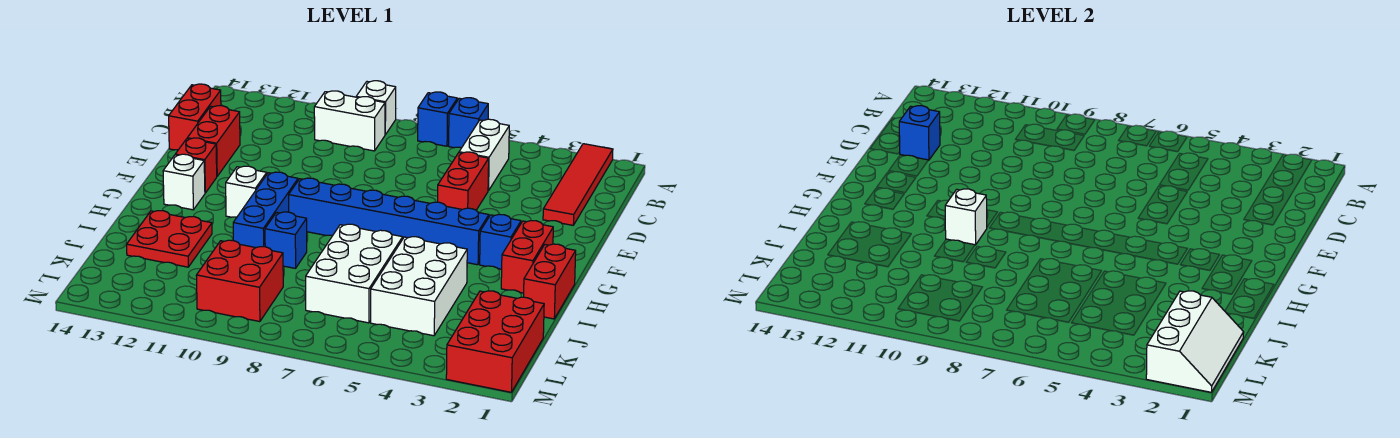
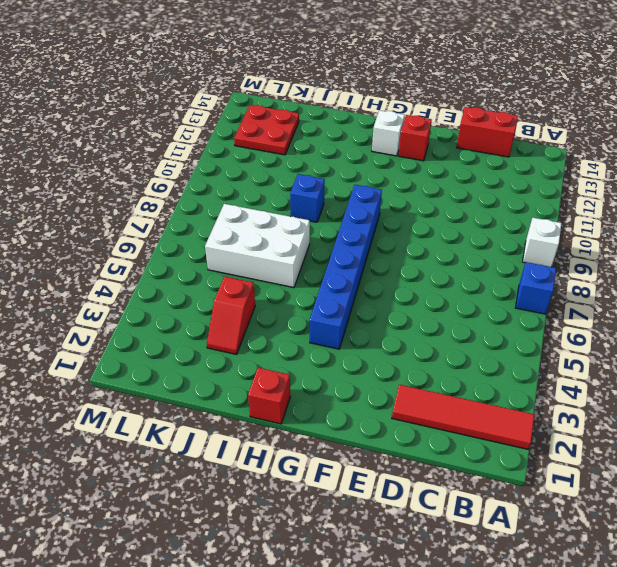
red 1x1 brick [248,368,290,424] -> red 1x2 brick [524,244,576,319]
red 1x2 slope [207,276,255,354] -> white 2x3 brick [371,237,467,336]
red 2x2 plate [234,105,299,155] -> red 2x2 plate moved to [127,211,212,267]
none -> blue 1x1 brick [449,98,488,148]
none -> white 1x2 brick [459,119,509,191]
none -> white 1x2 brick [314,91,385,151]

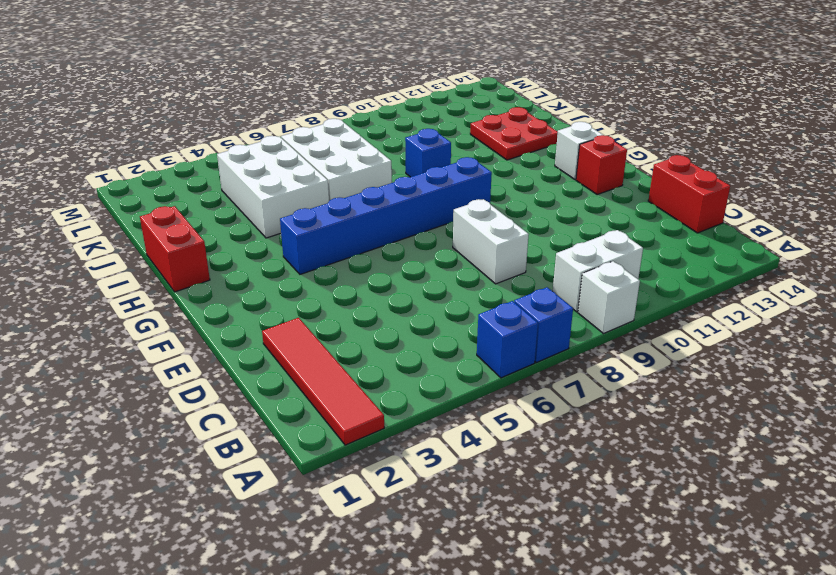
white 1x2 brick [453,199,529,284] -> white 1x2 brick moved to [459,119,509,191]
none -> red 1x2 brick [438,152,489,210]
none -> red 1x2 brick [187,106,240,176]
none -> red 1x2 brick [501,221,553,293]

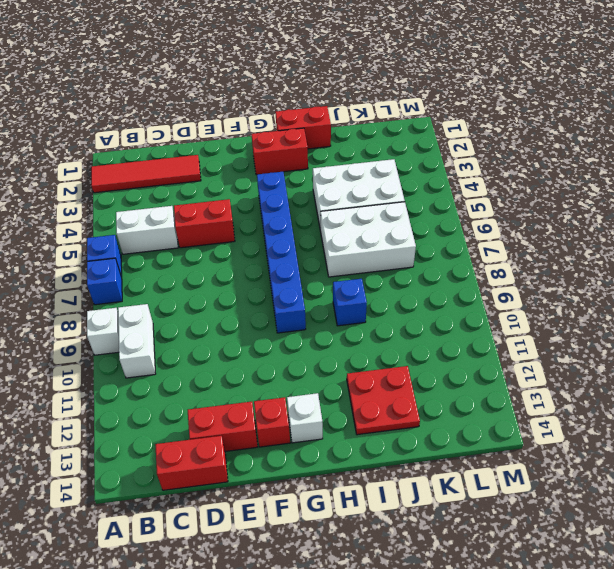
none -> blue 1x1 brick [480,214,521,269]
none -> blue 1x3 brick [233,172,298,248]
none -> white 1x1 brick [226,166,267,217]

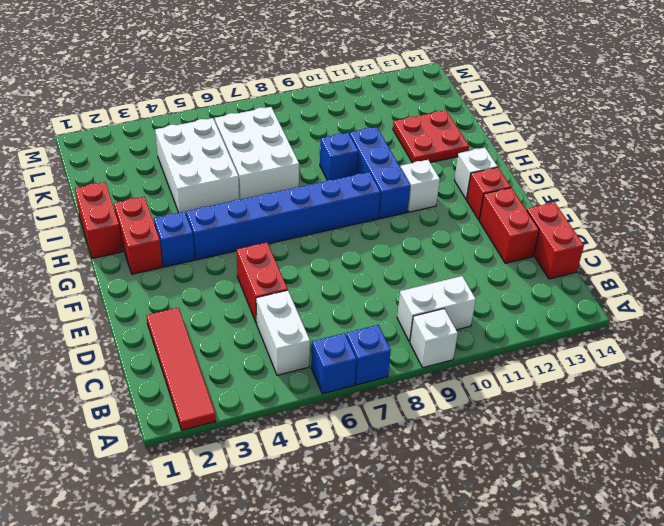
none -> red 2x3 brick [446,291,544,392]
none -> red 2x2 brick [196,240,283,322]
none -> blue 1x1 brick [899,106,940,160]

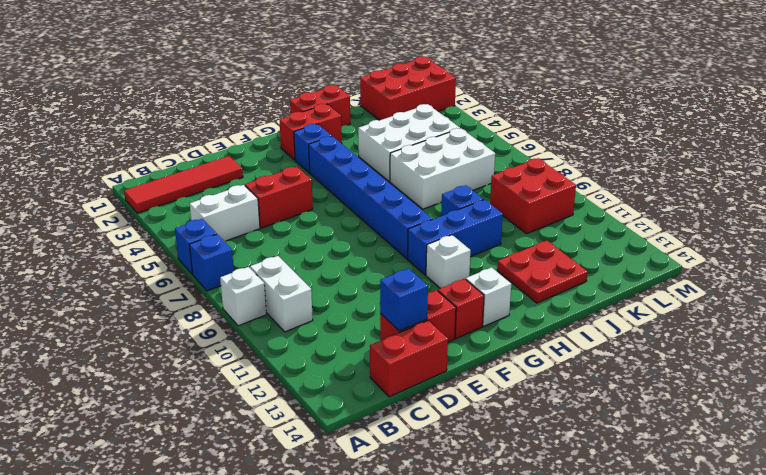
none -> white 1x1 brick [945,189,987,245]
none -> white 2x3 slope [1146,291,1244,392]

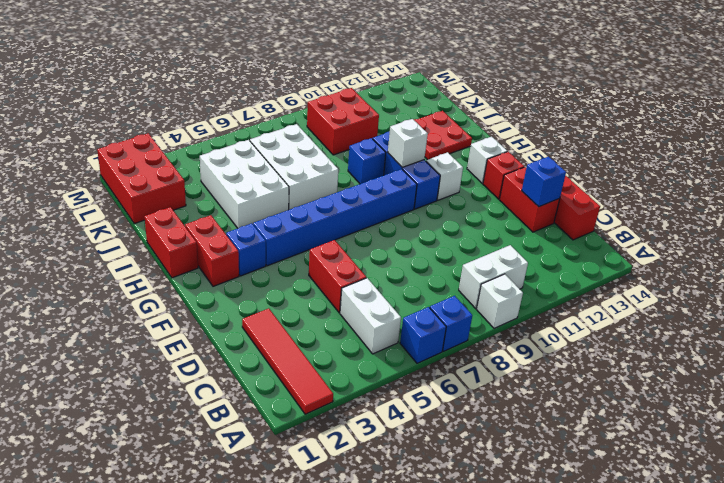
none -> white 2x3 slope [1146,291,1244,392]

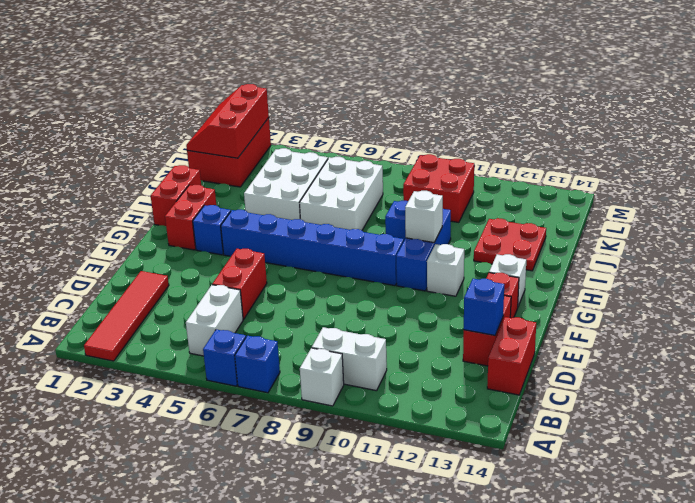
red 2x3 slope [186,84,269,158] -> white 2x3 slope [1146,291,1244,392]

